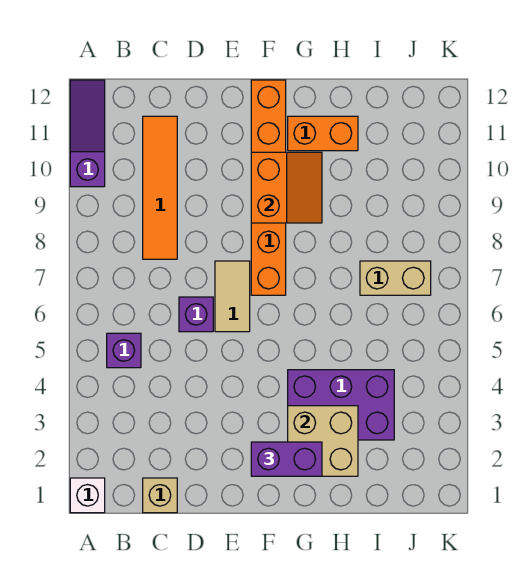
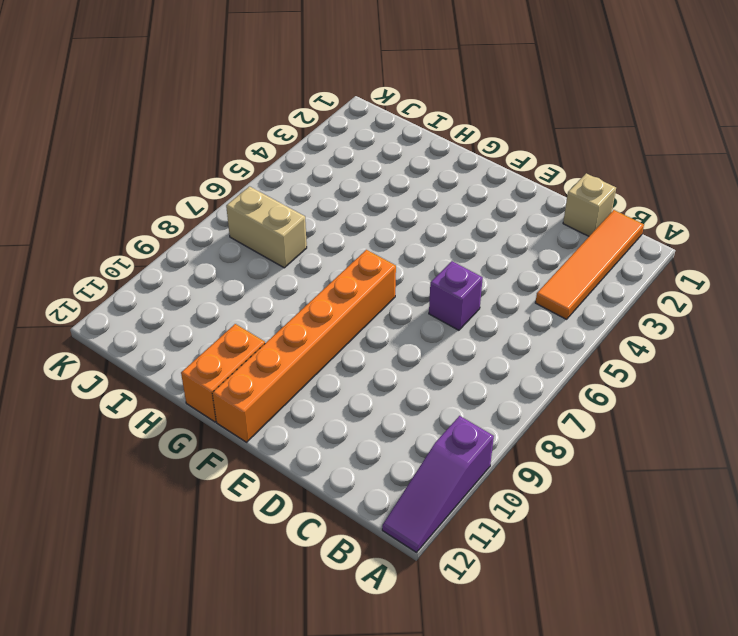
orange 1x4 tile [535,210,644,319] -> orange 1x4 tile moved to [143,116,177,259]
orange 1x2 brick [181,324,265,422] -> orange 1x2 brick turned to [288,116,358,151]
none -> white 1x1 brick [70,478,105,513]
none -> purple 1x1 brick [107,333,141,368]
none -> tan 1x2 tile [215,261,250,332]

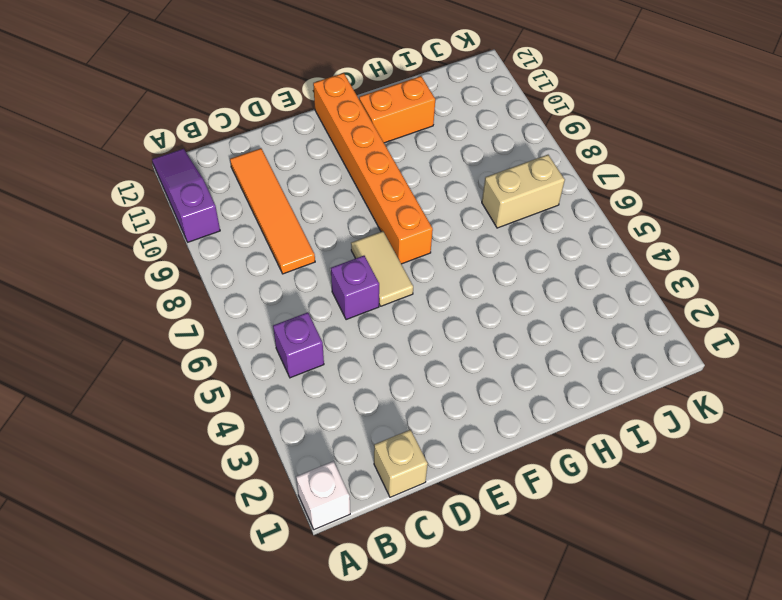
none -> purple 2x3 brick [288,370,394,440]
none -> orange 2x2 slope [251,152,322,223]
none -> tan 2x2 brick [288,406,358,476]

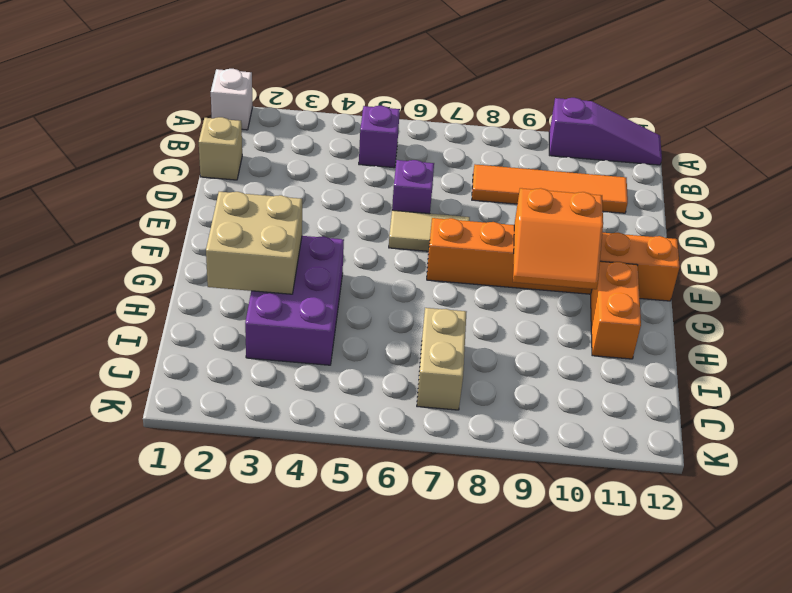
none -> purple 1x2 brick [251,442,322,476]

